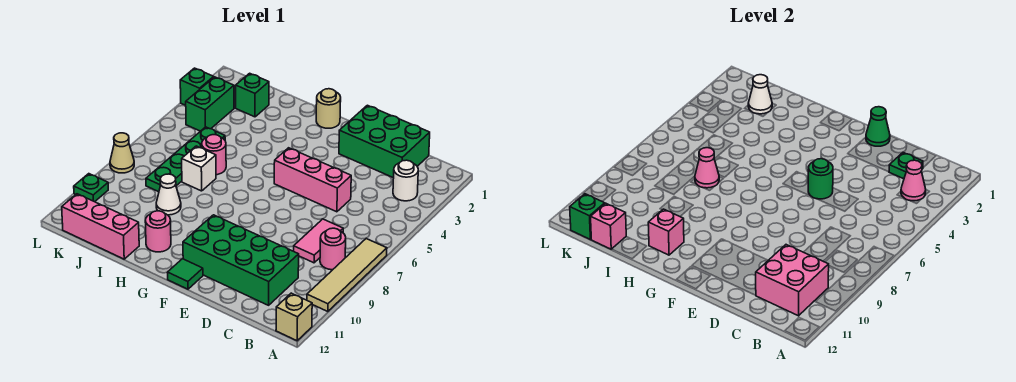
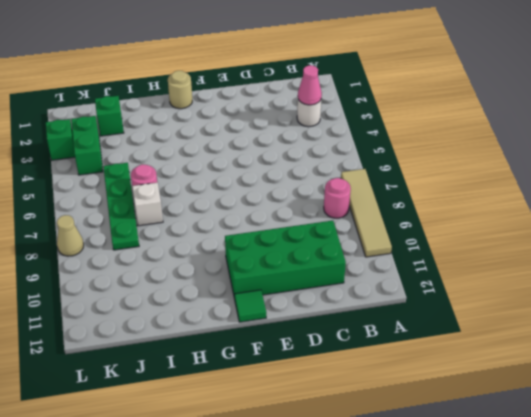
none -> tan 1x1 brick [276,293,312,341]
none -> green 2x3 brick [339,105,430,178]
none -> pink 1x2 tile [294,219,343,263]
none -> pink 1x3 brick [274,148,351,212]

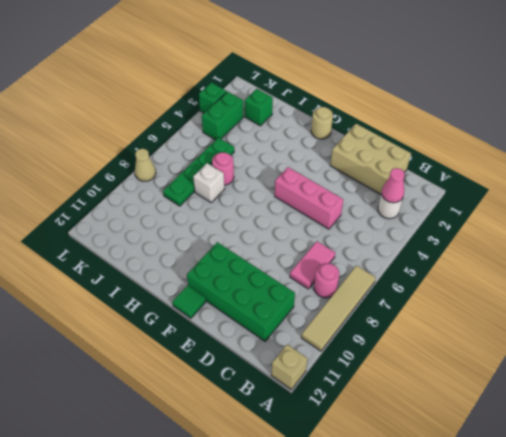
tan 2x3 brick [330,124,411,194] -> green 2x3 brick [339,105,430,178]
none -> pink 1x1 round brick [145,211,171,252]
none -> white 1x1 cone [156,174,181,215]
none -> pink 1x3 brick [62,194,139,259]
none -> green 1x1 plate [74,174,108,202]

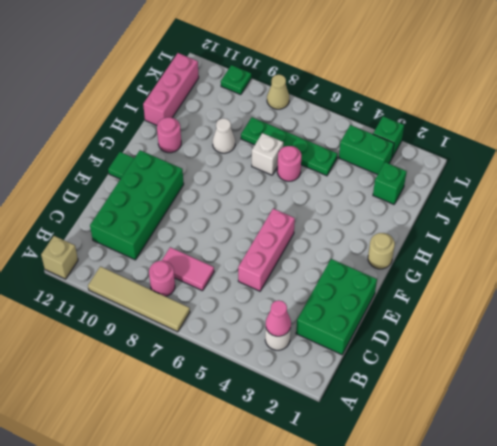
none -> pink 2x2 brick [756,245,829,316]
none -> green 1x1 plate [889,153,923,179]
none -> green 1x1 cone [866,107,890,146]
none -> green 1x1 round brick [808,159,833,199]

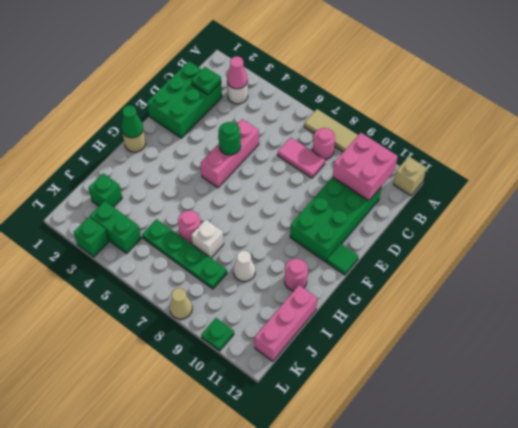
green 1x1 cone [121,105,143,138] -> green 1x1 cone moved to [866,107,890,146]
none -> pink 1x1 brick [648,209,684,255]
none -> pink 1x1 cone [695,148,719,188]
none -> white 1x1 cone [748,75,772,114]
none -> pink 1x1 brick [591,203,626,249]

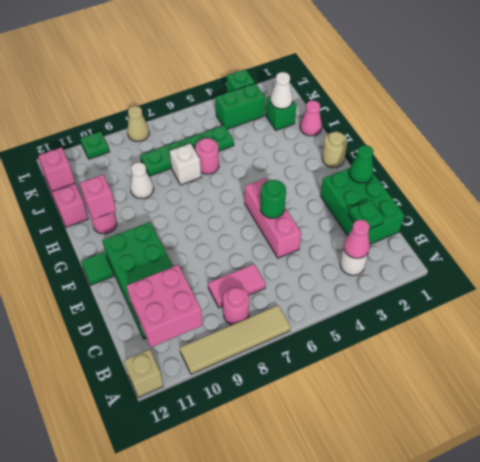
pink 1x1 cone [300,100,322,136] -> pink 1x1 cone moved to [695,148,719,188]
none -> green 1x1 brick [570,194,605,239]

